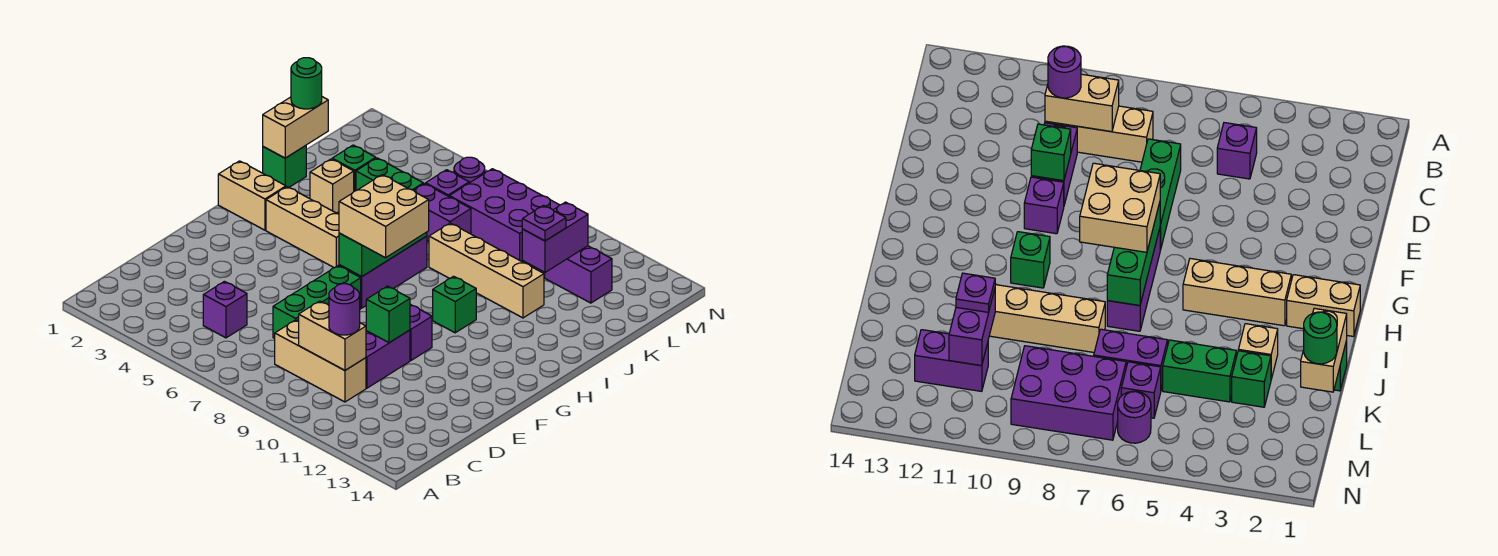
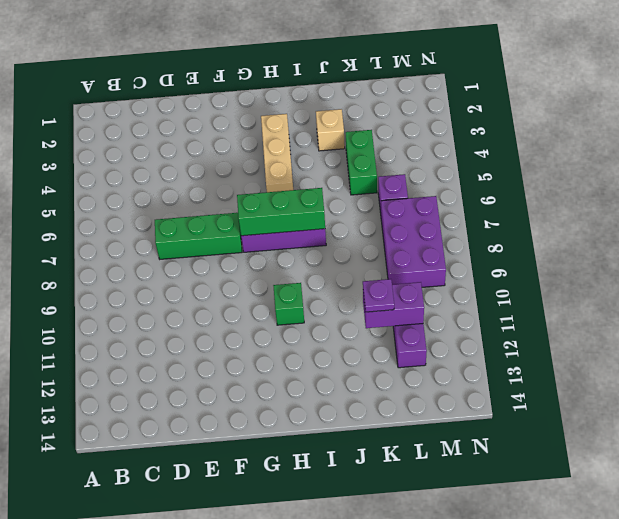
none -> purple 1x1 brick [203,281,247,338]
none -> tan 1x3 brick [275,320,366,402]
none -> purple 1x2 brick [366,330,410,388]

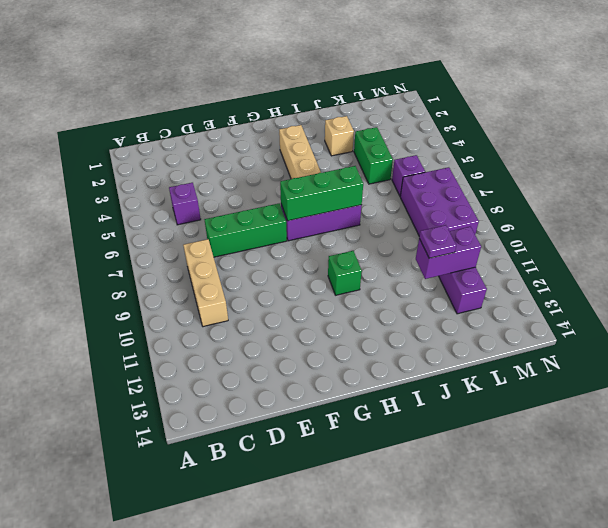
none -> purple 1x2 brick [366,330,410,388]
none -> purple 1x1 brick [410,304,432,360]
none -> tan 1x2 brick [218,161,286,230]

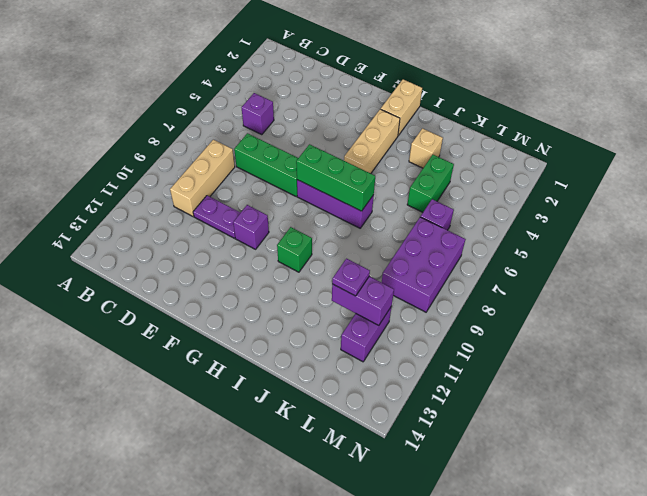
purple 1x2 plate [193,195,241,238] -> purple 1x2 brick [366,330,410,388]
none -> green 1x1 brick [263,146,306,187]
none -> tan 1x4 brick [429,223,544,318]
none -> green 1x1 brick [332,145,376,191]

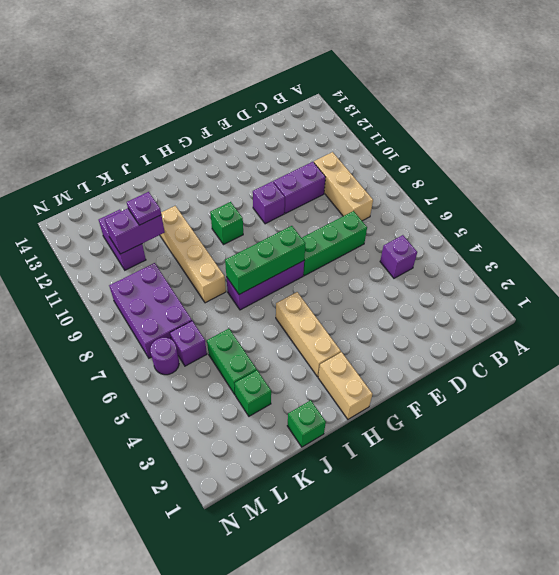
none -> tan 1x1 brick [310,159,354,213]
none -> purple 1x2 brick [414,184,471,241]
none -> tan 1x2 brick [299,301,366,370]

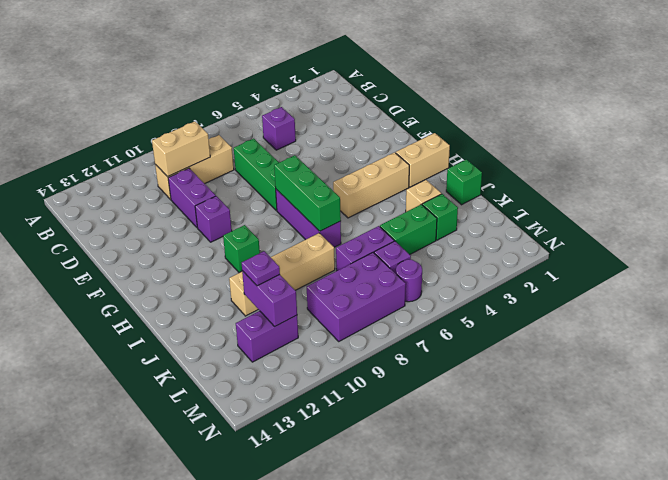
none -> green 1x1 brick [366,286,410,343]
none -> tan 1x2 brick [263,97,328,158]
none -> purple 1x1 round brick [329,284,360,335]

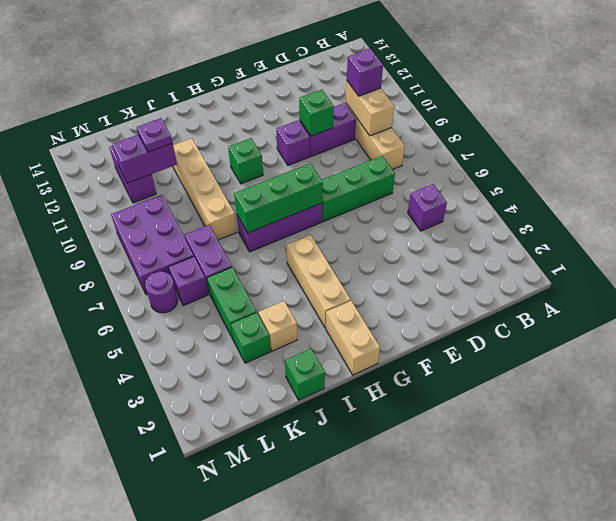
purple 1x1 brick [347,48,383,96] -> purple 1x1 round brick [329,284,360,335]
none -> tan 1x2 brick [263,97,328,158]
none -> tan 2x2 brick [339,175,429,258]
none -> green 1x1 round brick [291,58,322,109]

